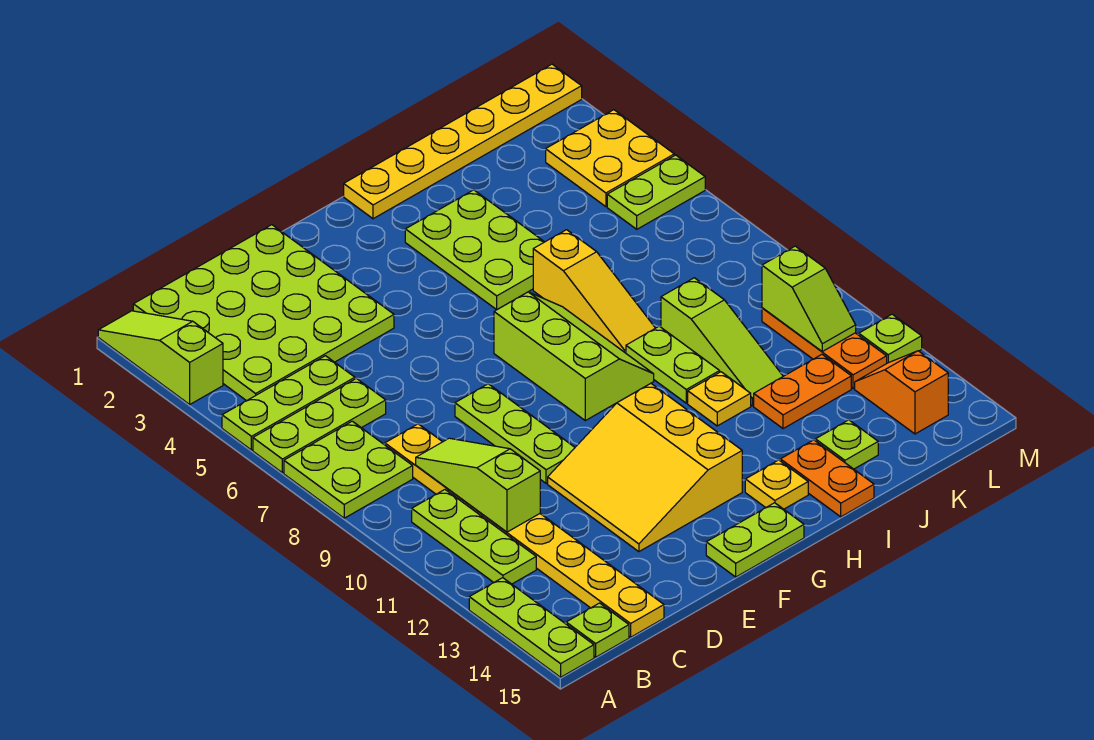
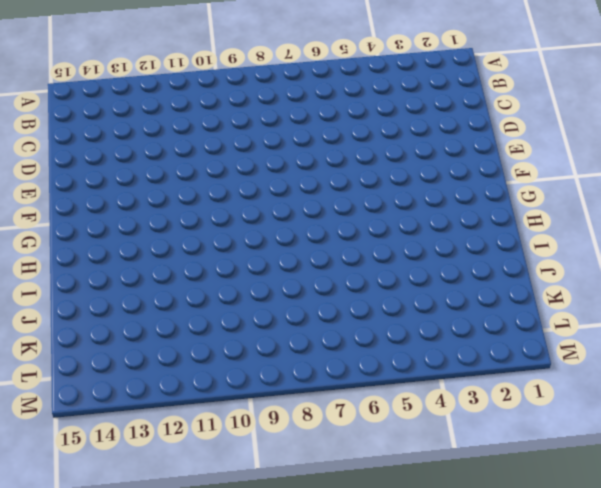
none -> lime 1x3 slope [98,311,223,404]
none -> lime 1x3 plate [222,356,355,450]
none -> lime 1x3 plate [253,378,386,473]
none -> lime 2x2 plate [284,421,413,518]

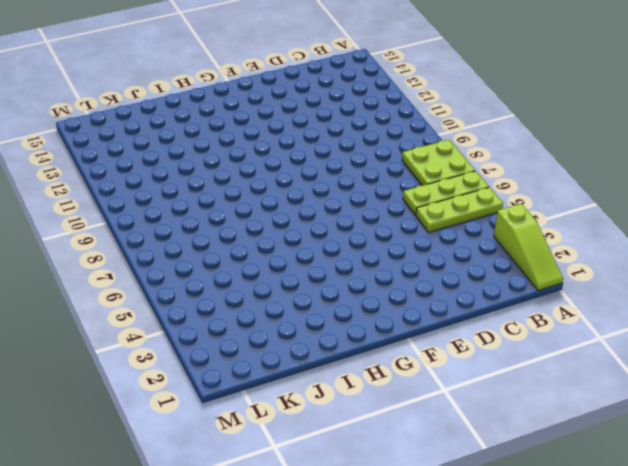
none -> lime 1x3 plate [469,578,594,677]
none -> lime 4x4 plate [133,225,394,401]
none -> lime 1x3 plate [412,490,536,584]
none -> lime 1x1 plate [566,603,629,657]

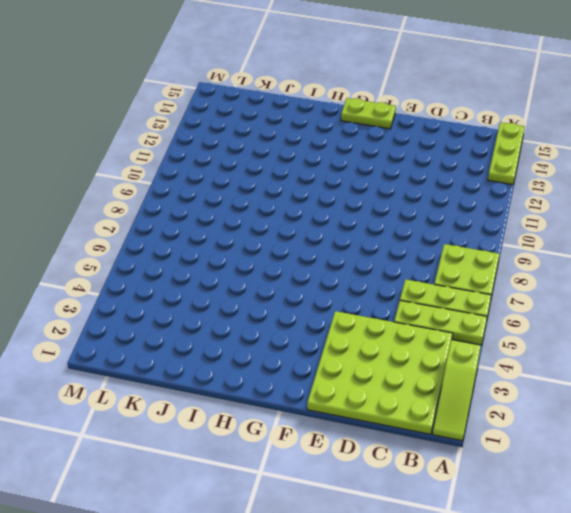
none -> lime 1x3 plate [412,490,536,584]
none -> lime 1x1 plate [566,603,629,657]
none -> yellow 1x8 plate [385,424,664,637]
none -> lime 1x3 plate [455,384,575,483]

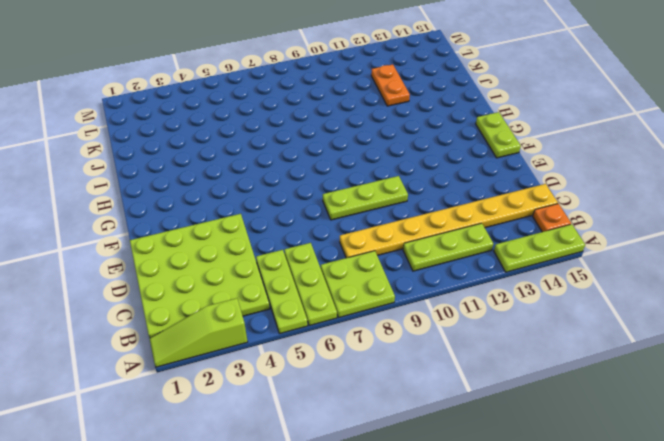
orange 1x1 plate [533,204,571,232] -> lime 1x1 plate [566,603,629,657]
none -> yellow 3x3 slope [548,383,742,552]
none -> lime 2x3 slope [494,292,654,421]
none -> yellow 1x6 plate [344,64,582,219]
none -> lime 2x3 plate [405,190,544,309]

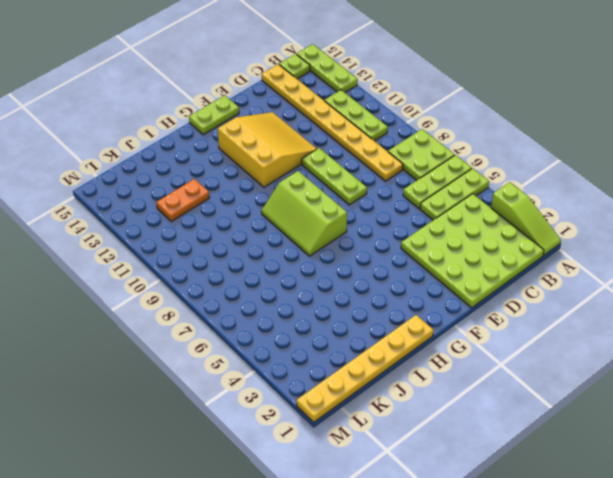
none -> lime 2x3 plate [405,190,544,309]
none -> yellow 1x1 plate [745,460,808,509]
none -> yellow 1x3 slope [533,230,655,353]
none -> lime 1x2 plate [626,326,720,403]

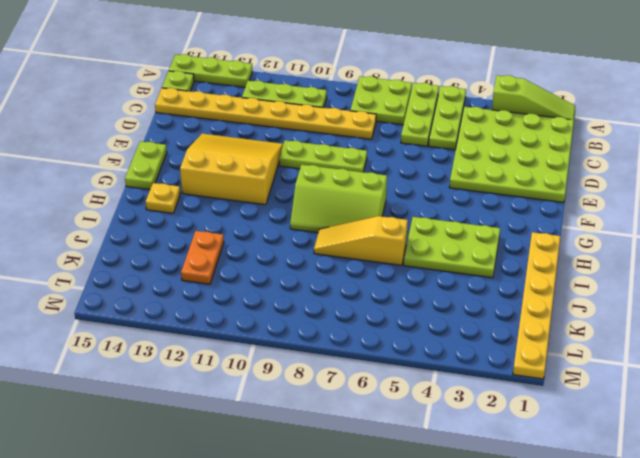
none -> lime 1x2 plate [626,326,720,403]
none -> yellow 1x1 plate [688,372,751,426]
none -> orange 1x2 plate [780,440,874,517]
none -> lime 1x3 slope [661,278,783,406]

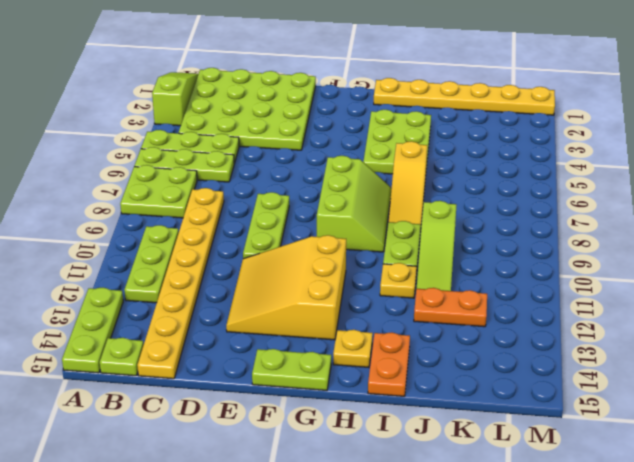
none -> lime 1x1 plate [815,420,878,469]
none -> yellow 2x2 plate [546,110,674,207]
none -> lime 1x2 plate [607,155,705,229]
none -> orange 1x3 plate [762,308,887,389]

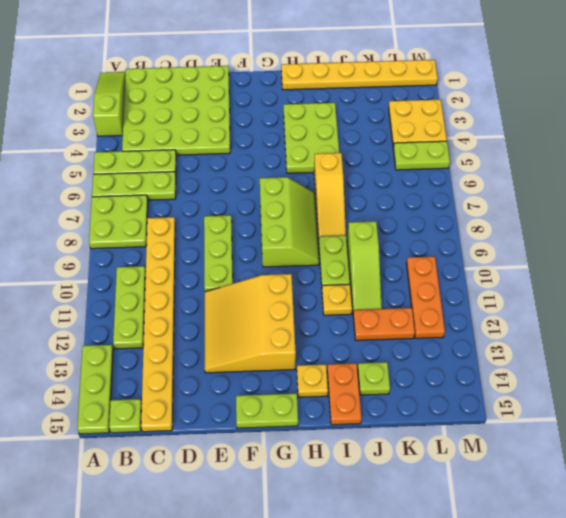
none -> orange 1x2 slope [855,351,948,434]
none -> lime 1x1 plate [859,314,922,363]
none -> lime 1x3 slope [416,438,540,532]
none -> lime 1x2 slope [762,246,856,351]

